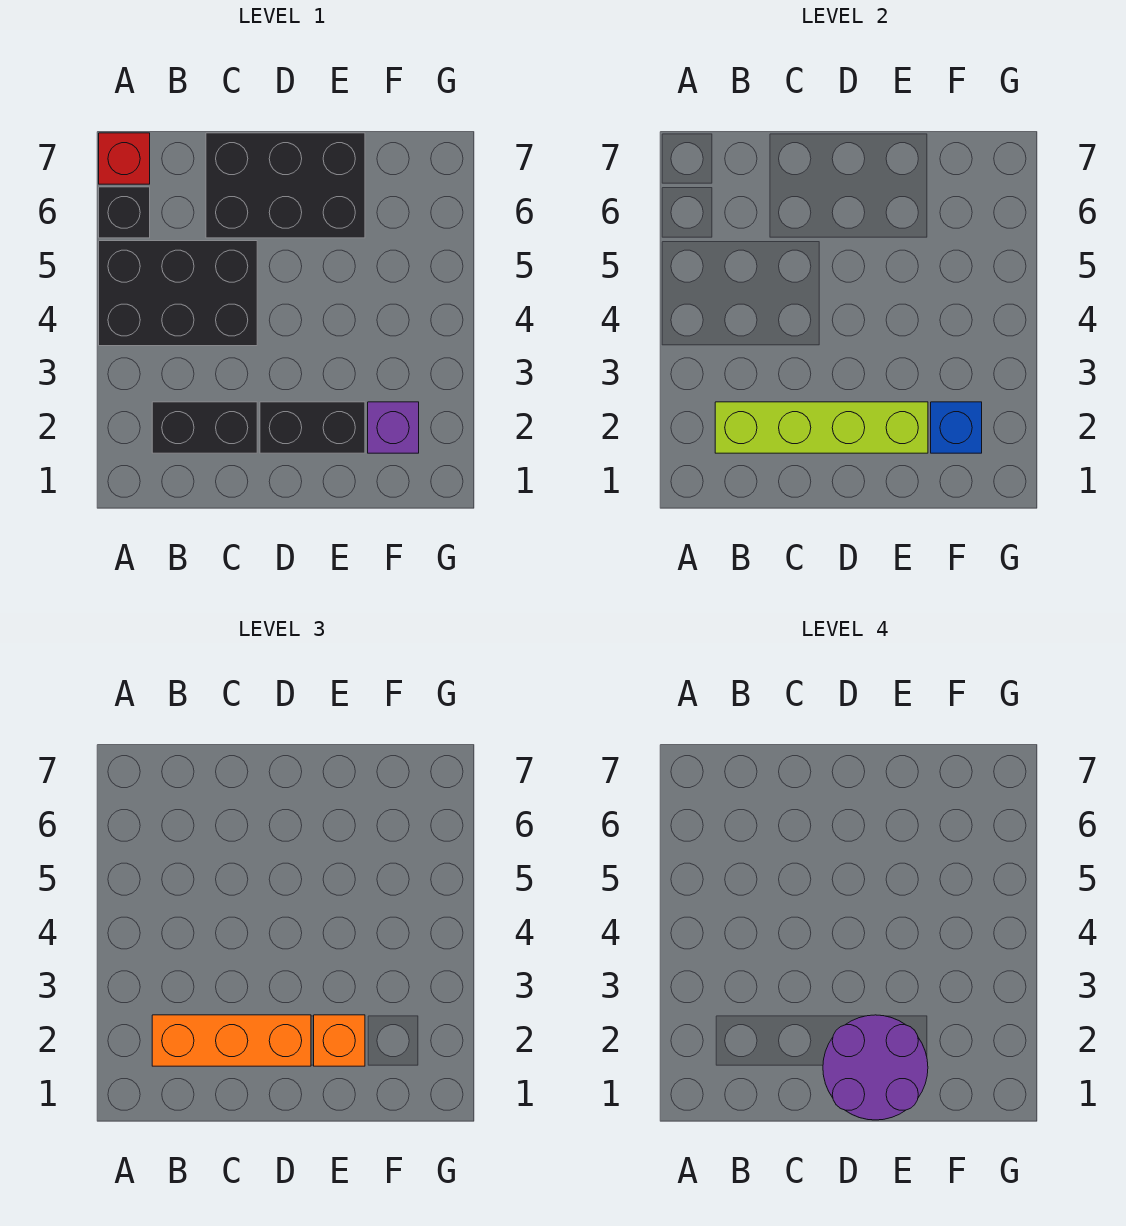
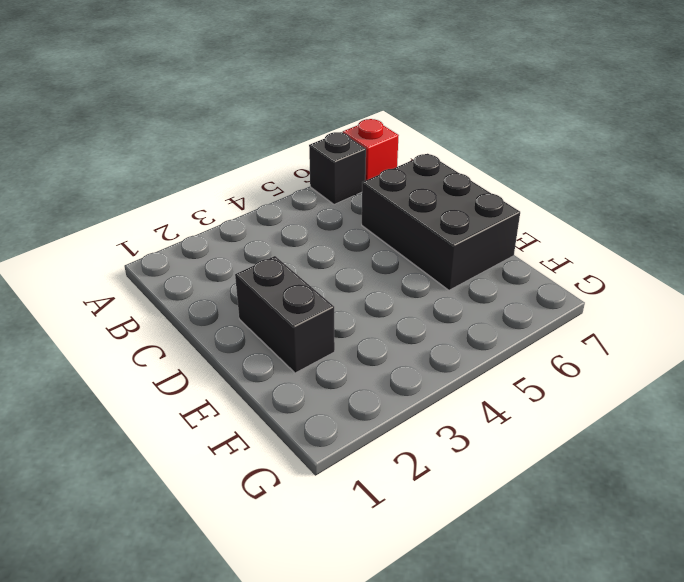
none -> black 2x3 brick [99,241,257,346]
none -> black 1x2 brick [152,402,257,453]
none -> purple 1x1 brick [368,402,419,453]

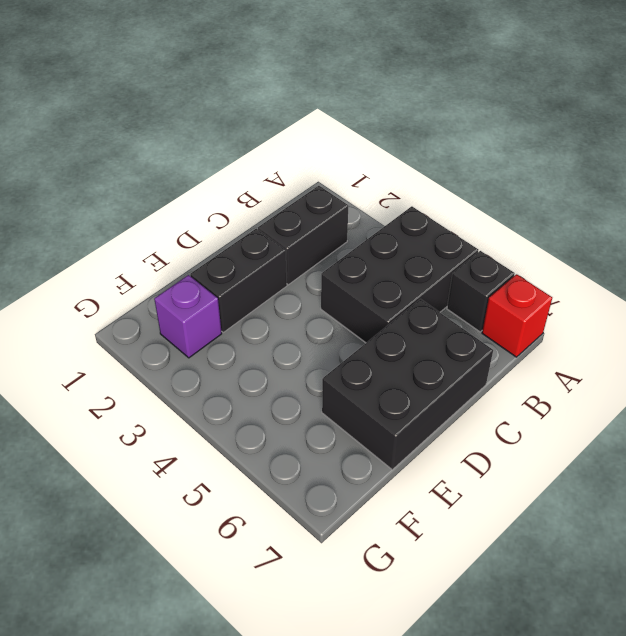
none -> lime 1x4 brick [715,402,928,453]
none -> blue 1x1 brick [931,402,982,453]
none -> orange 1x3 brick [152,1015,311,1066]

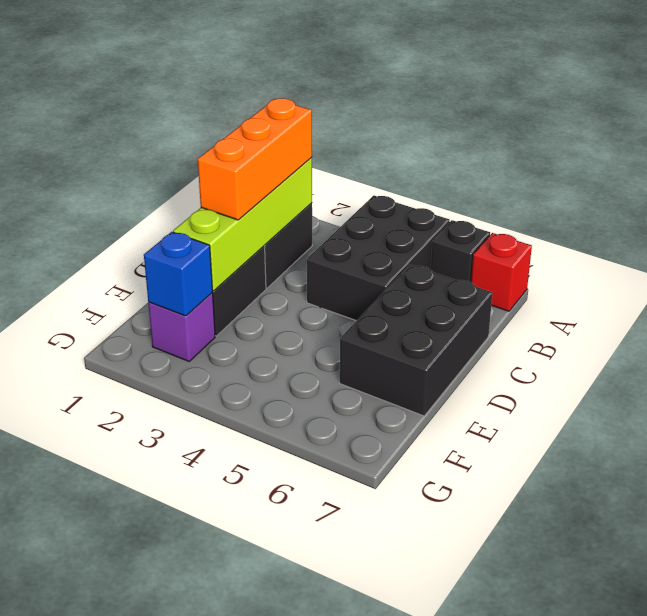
none -> orange 1x1 brick [314,1015,365,1066]
none -> purple 2x2 round brick [823,1015,928,1120]

